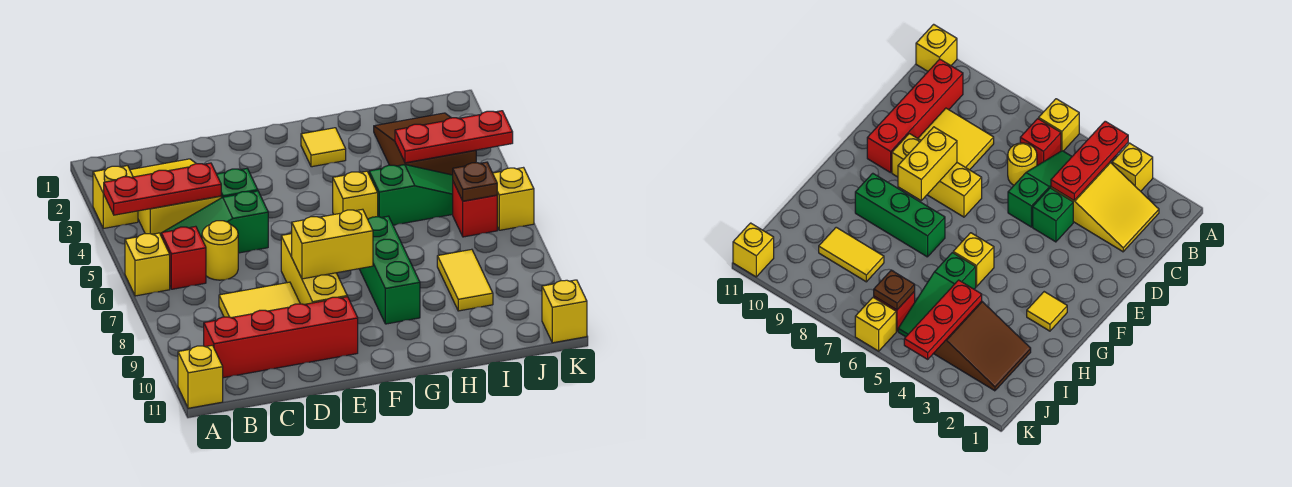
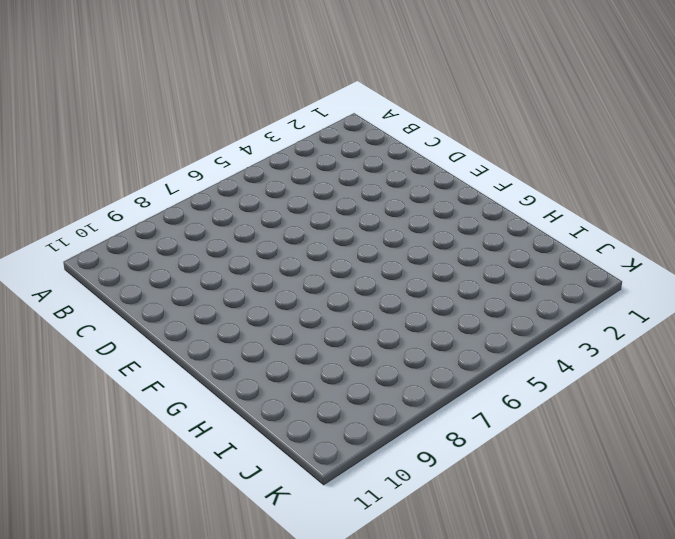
none -> yellow 1x1 brick [93,166,138,228]
none -> yellow 1x1 brick [125,233,170,296]
none -> yellow 1x1 brick [178,345,223,408]

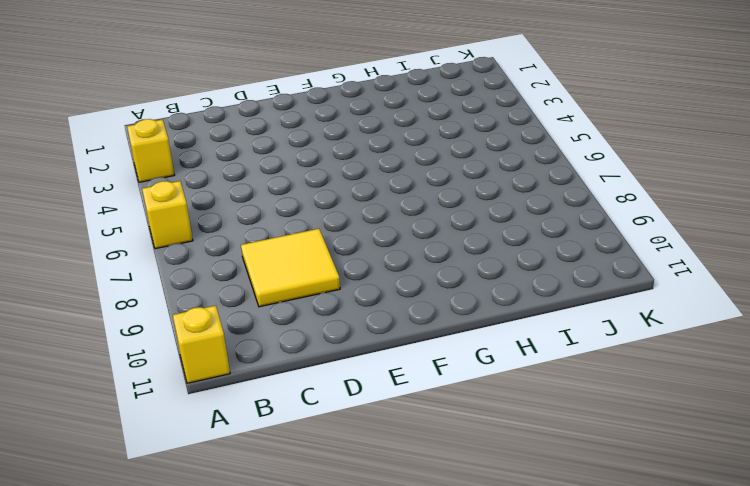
none -> yellow 2x3 slope [130,159,221,234]
none -> green 1x3 slope [160,191,268,253]
none -> red 1x1 brick [161,226,206,289]

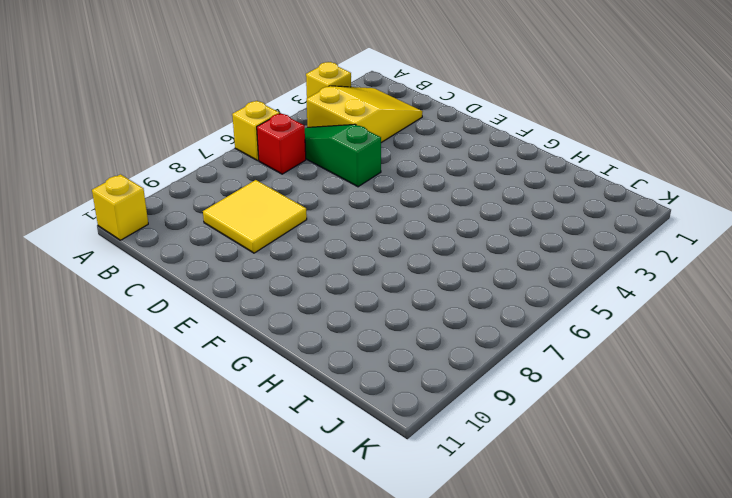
none -> red 1x4 brick [204,297,358,378]
none -> yellow 1x1 round brick [202,221,238,280]
none -> green 1x1 brick [217,168,258,198]

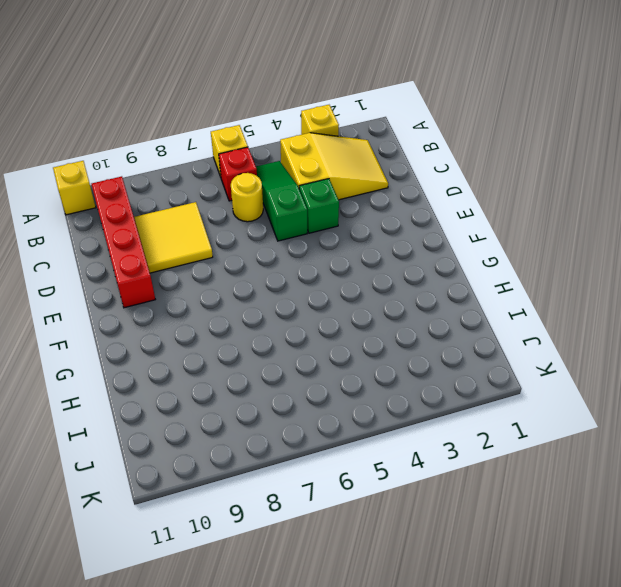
none -> yellow 1x3 brick [281,234,347,304]
none -> yellow 1x1 tile [301,128,346,167]
none -> yellow 1x1 brick [333,171,378,219]

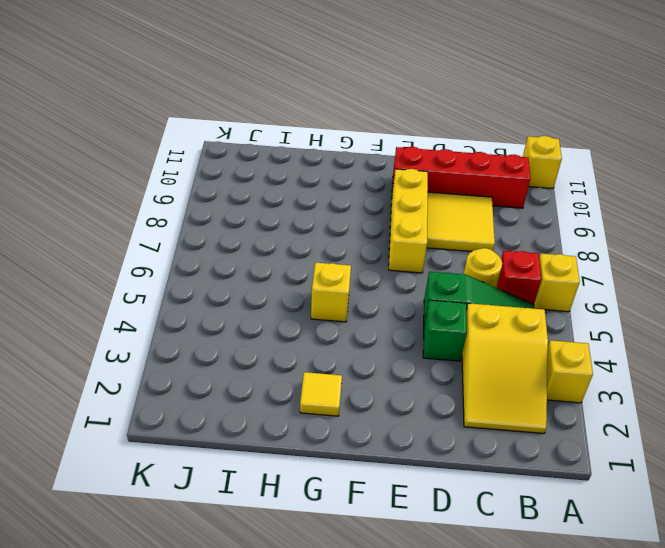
none -> green 1x3 brick [360,216,420,324]
none -> green 1x3 slope [369,165,453,225]
none -> brown 2x3 slope [374,113,476,175]

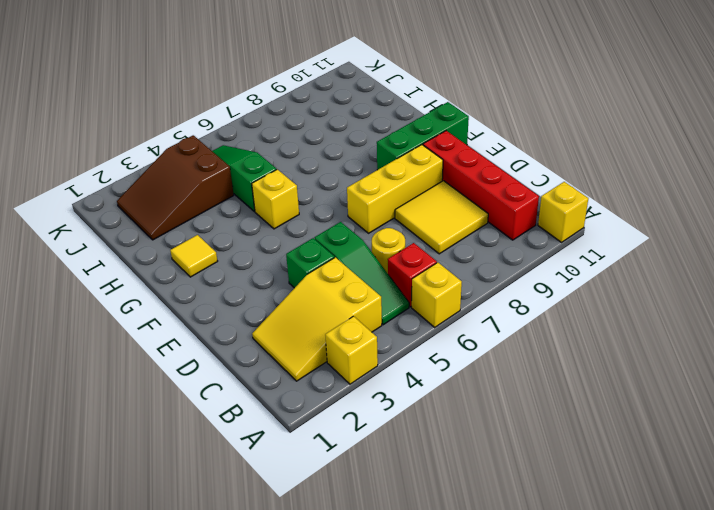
green 1x3 brick [377,102,469,170] -> green 1x3 brick moved to [360,216,420,324]
none -> yellow 1x2 tile [437,249,493,311]
none -> red 1x1 brick [453,182,497,237]
none -> yellow 1x1 brick [493,168,534,230]

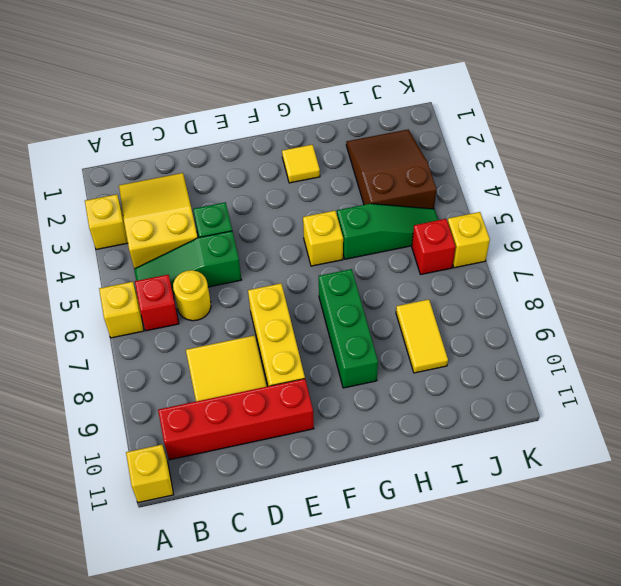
none -> yellow 1x1 brick [542,280,587,343]
none -> red 1x3 plate [104,163,221,215]
none -> yellow 1x2 brick [292,209,373,279]

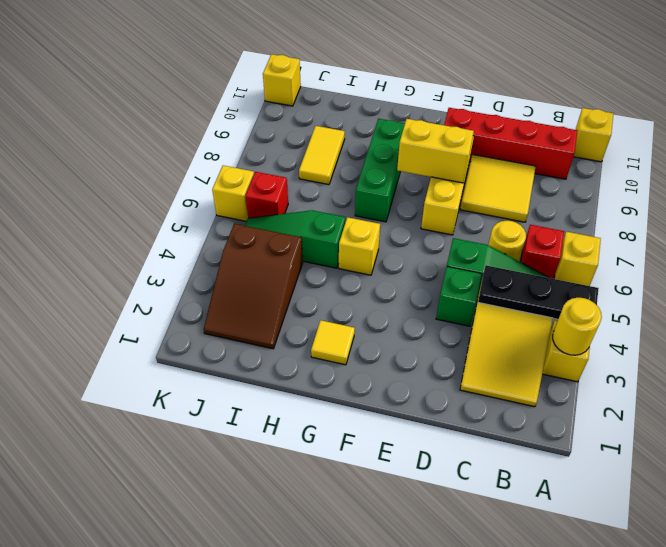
yellow 1x1 round brick [553,298,602,355] -> none
black 1x3 plate [478,265,599,319] -> red 1x3 plate [104,163,221,215]
none -> red 1x3 plate [395,111,513,163]
none -> brown 1x1 plate [453,162,497,201]

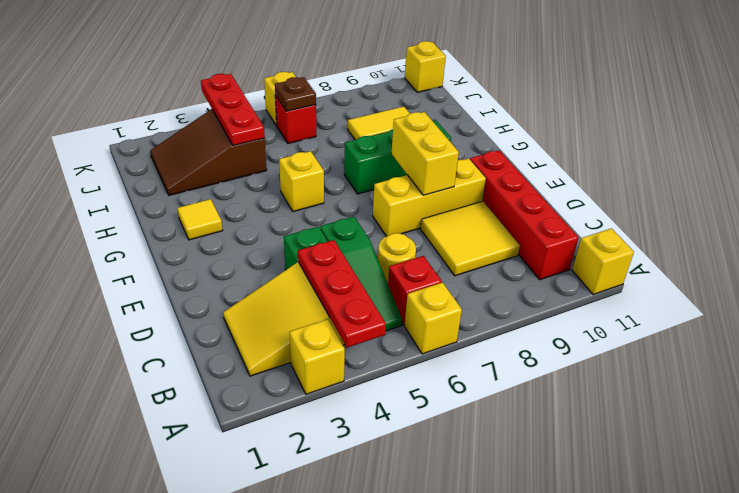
none -> green 1x3 slope [369,165,453,225]

